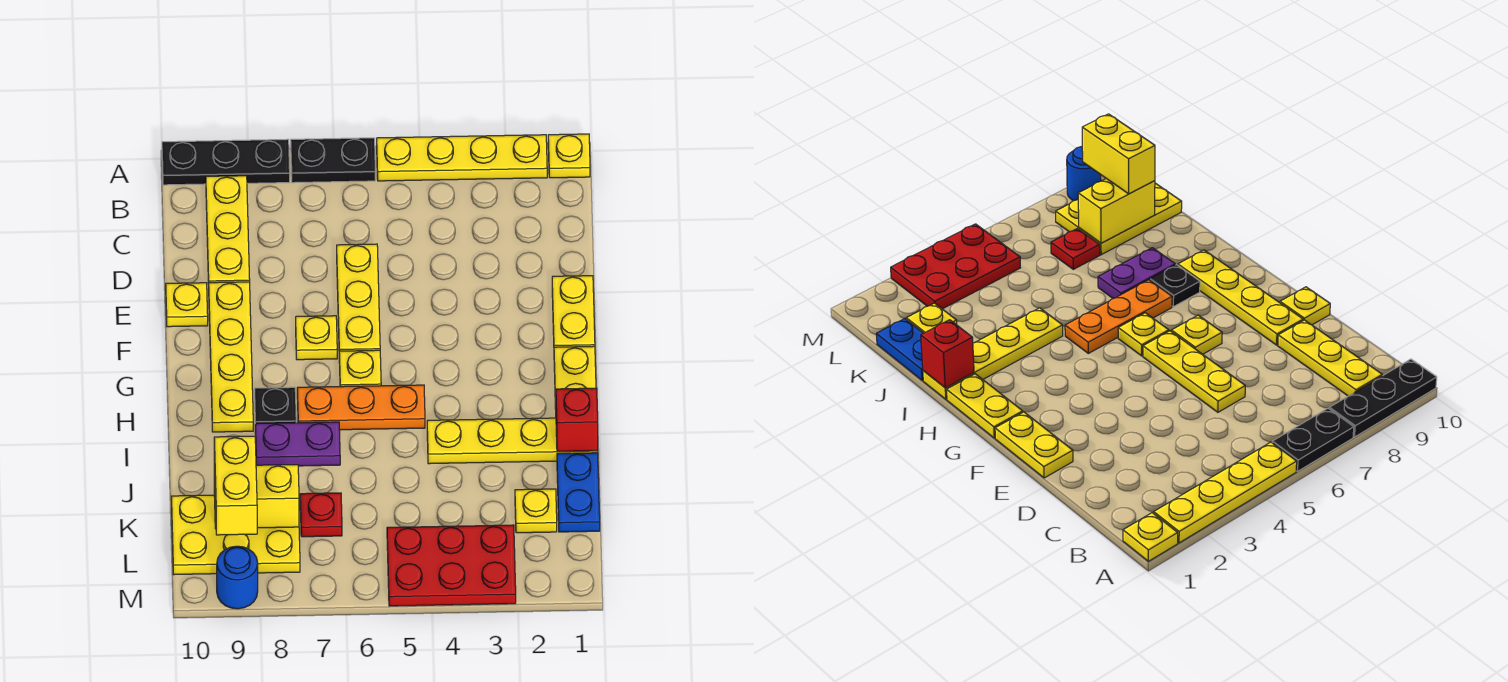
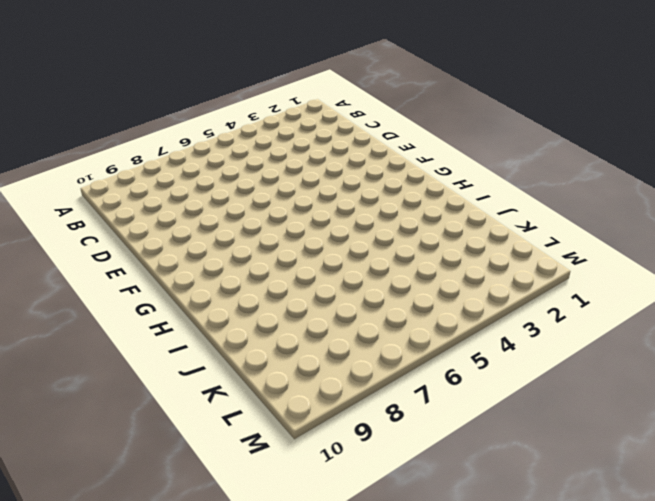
none -> yellow 1x1 plate [548,134,590,178]
none -> yellow 1x4 plate [377,135,547,181]
none -> black 1x2 plate [291,138,375,183]

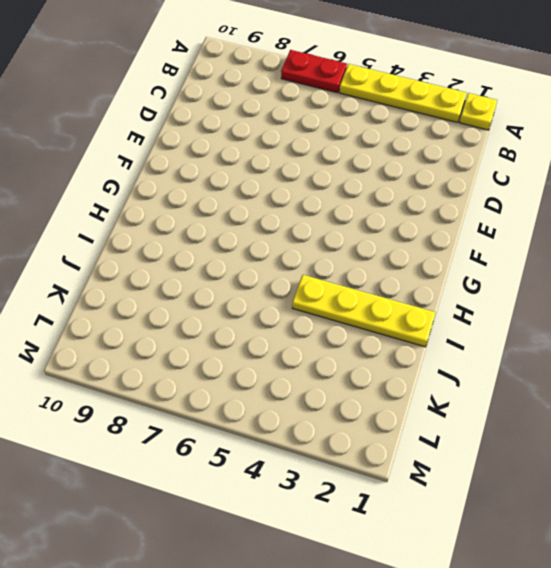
red 1x2 plate [281,50,347,93] -> black 1x2 plate [291,138,375,183]
none -> black 1x3 plate [162,139,290,185]
none -> yellow 1x3 plate [206,176,250,284]
none -> yellow 1x3 plate [337,244,380,351]

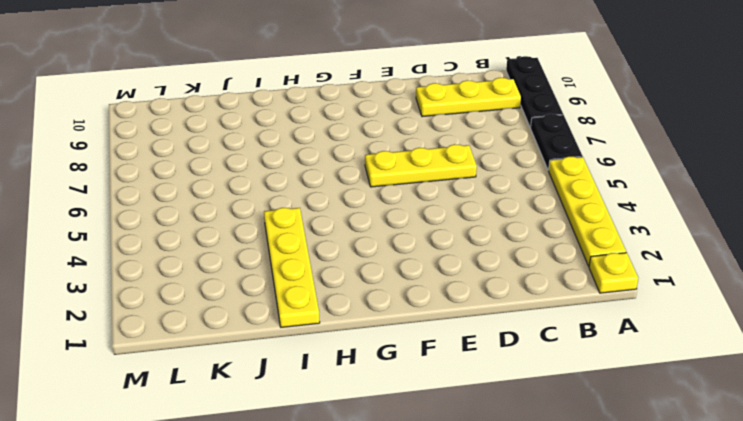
none -> yellow 1x2 plate [552,276,595,347]
none -> yellow 1x4 plate [209,282,253,432]
none -> yellow 1x1 plate [166,283,208,327]

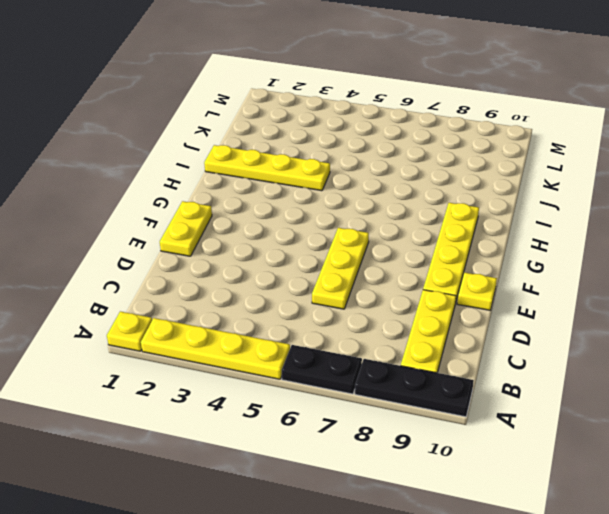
none -> yellow 1x1 plate [296,316,337,360]
none -> yellow 1x2 plate [554,346,596,409]
none -> yellow 1x1 plate [339,350,381,387]

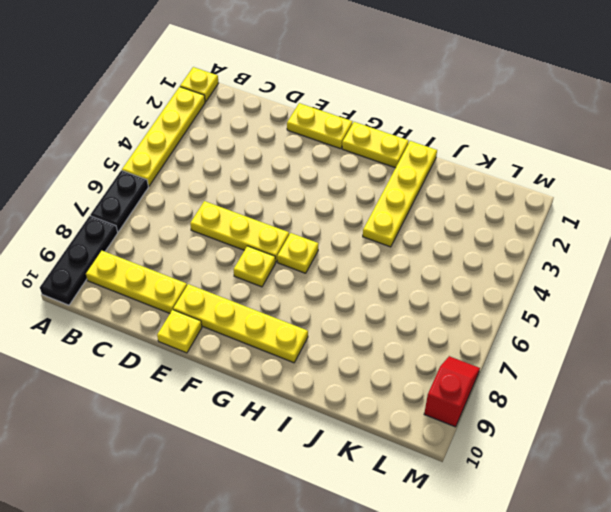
red 1x2 slope [424,356,480,427] -> blue 1x1 round brick [217,546,258,609]
none -> orange 1x3 plate [297,385,425,430]
none -> black 1x1 plate [255,387,296,424]
none -> purple 1x2 plate [255,422,340,466]

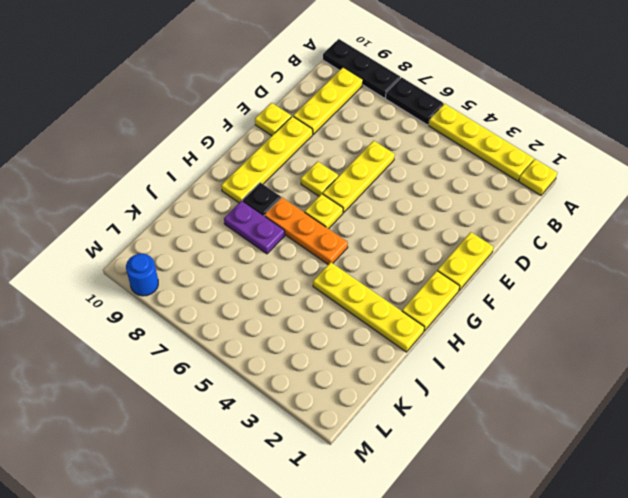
none -> blue 1x2 plate [557,453,600,532]
none -> yellow 1x1 plate [515,489,557,533]
none -> red 1x1 plate [300,493,342,537]

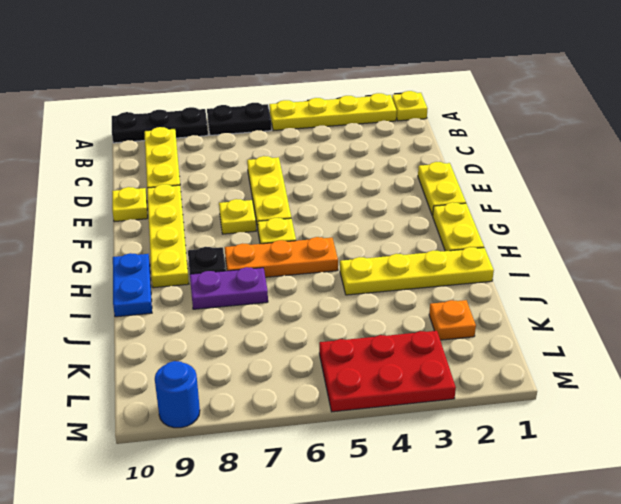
blue 1x2 plate [113,253,152,317] -> blue 1x2 plate moved to [557,453,600,532]
orange 1x1 plate [429,300,476,340] -> yellow 1x1 plate [515,489,557,533]
none -> red 1x1 plate [300,493,342,537]
none -> yellow 2x3 plate [172,495,300,575]
none -> red 1x1 brick [556,388,598,451]

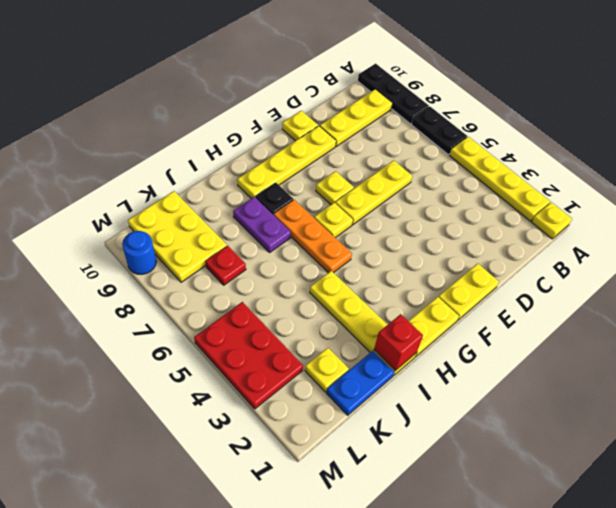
none -> yellow 1x2 brick [214,465,299,528]
none -> yellow 1x2 brick [214,436,257,535]

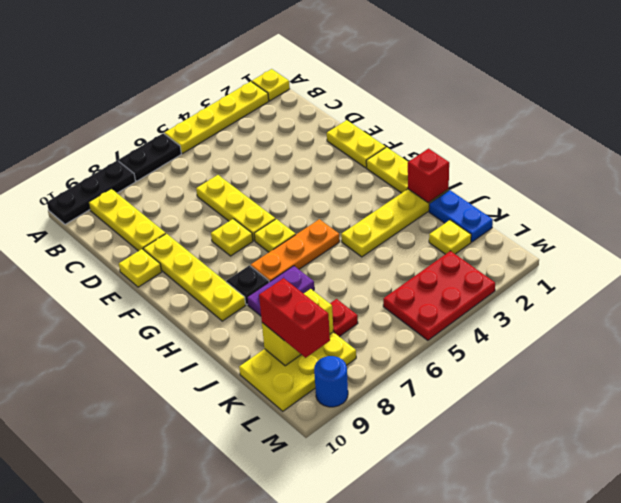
red 1x2 brick [259,278,330,358] -> yellow 1x2 brick [214,436,257,535]

